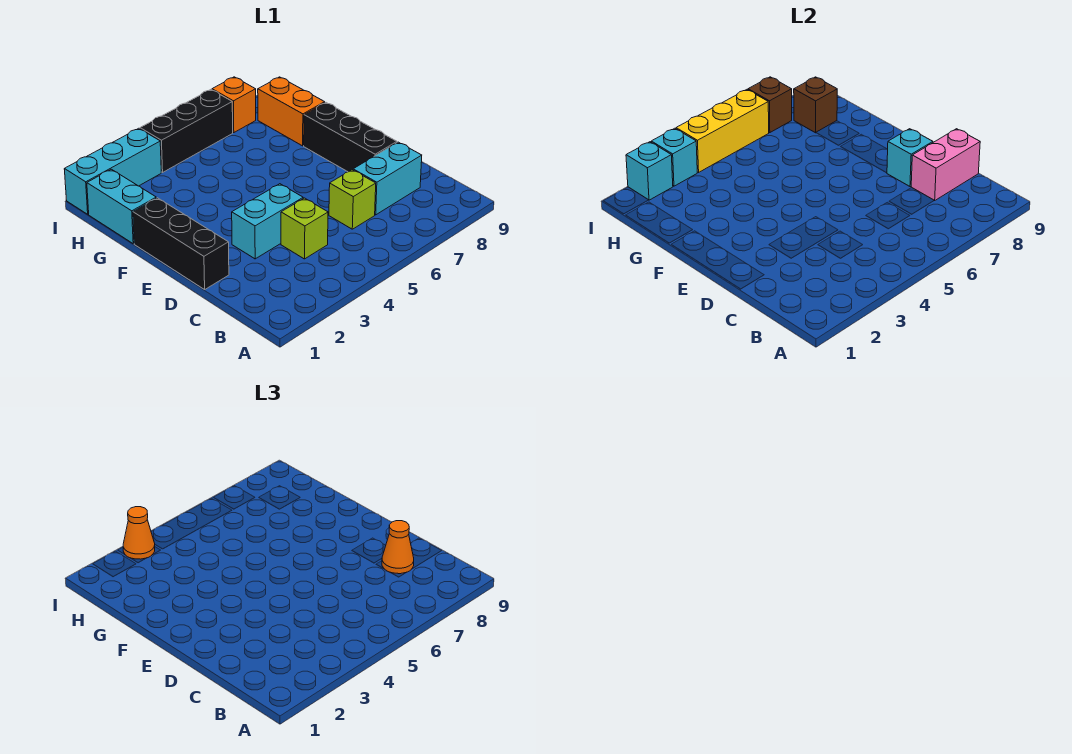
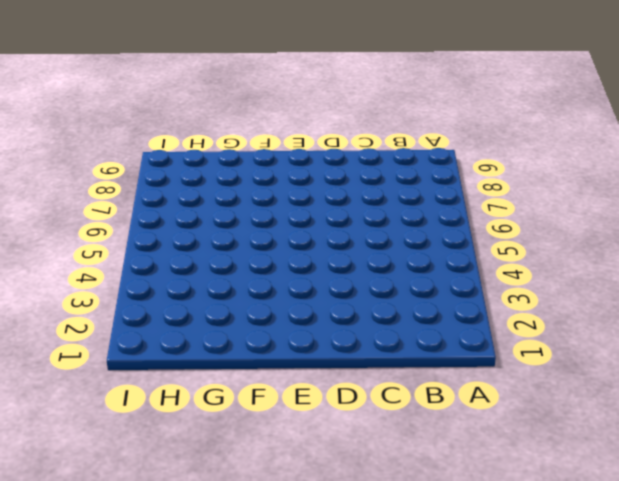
none -> lime 1x1 brick [281,198,328,259]
none -> lime 1x1 brick [329,170,376,229]
none -> cyan 1x2 brick [353,142,422,215]

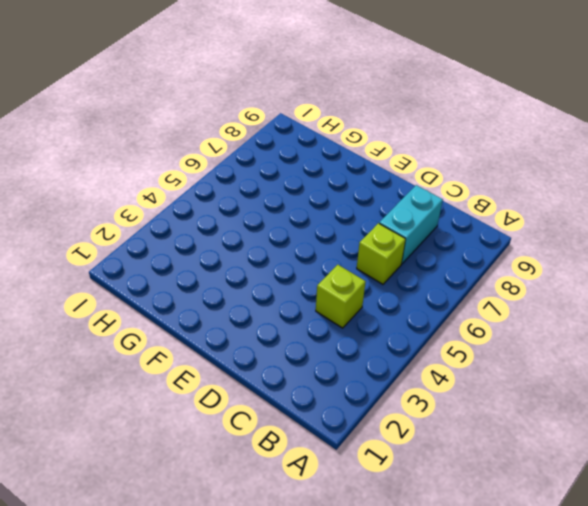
none -> black 1x3 brick [133,198,229,289]
none -> cyan 1x2 brick [232,184,303,259]
none -> black 1x3 brick [304,102,397,172]

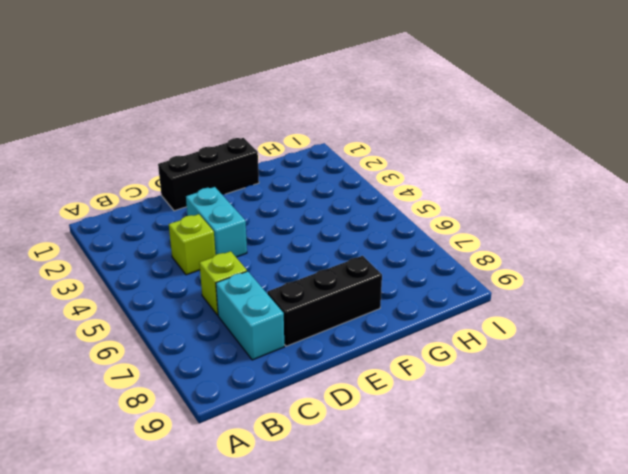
none -> cyan 1x2 brick [87,169,156,244]
none -> orange 1x2 brick [258,77,325,146]
none -> cyan 1x3 brick [64,128,161,214]

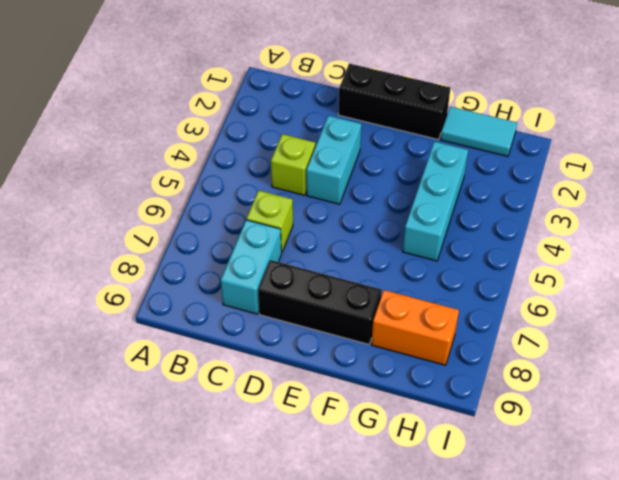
cyan 1x2 tile [441,107,517,156] -> cyan 1x2 brick [87,169,156,244]
cyan 1x3 brick [403,141,468,261] -> cyan 1x3 brick moved to [64,128,161,214]
none -> black 1x3 brick [140,90,233,172]
none -> orange 1x1 brick [212,77,256,133]
none -> pink 1x2 brick [911,129,980,201]

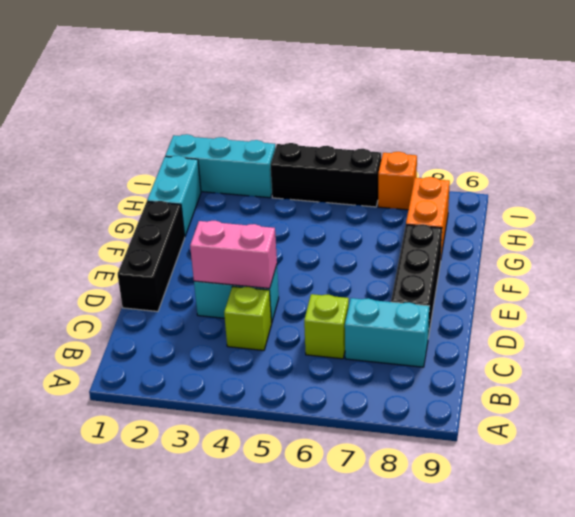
pink 1x2 brick [190,221,277,288] -> pink 1x2 brick moved to [911,129,980,201]
none -> cyan 1x1 brick [887,129,933,187]
none -> brown 1x1 brick [794,77,837,133]
none -> cyan 1x1 brick [626,142,673,200]

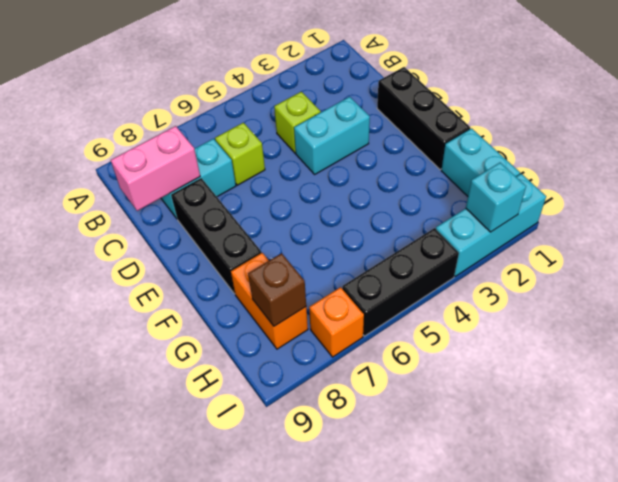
none -> cyan 1x1 brick [887,129,933,187]
none -> cyan 1x1 brick [651,128,697,186]
none -> yellow 1x3 brick [676,90,769,172]

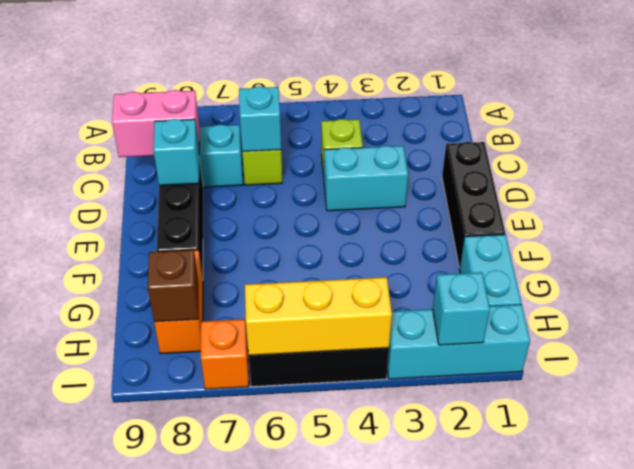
cyan 1x1 brick [239,86,281,152] -> cyan 1x1 brick moved to [651,128,697,186]
none -> brown 1x1 brick [748,77,792,133]
none -> orange 1x1 cone [382,521,414,574]
none -> orange 1x1 cone [123,507,155,559]

